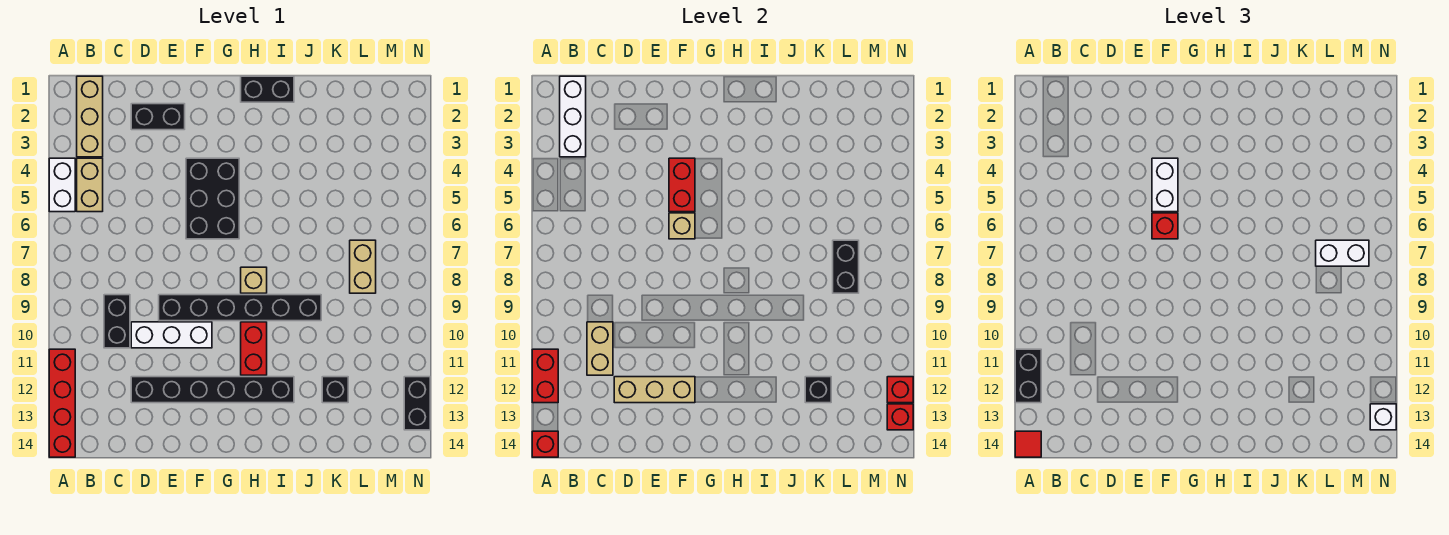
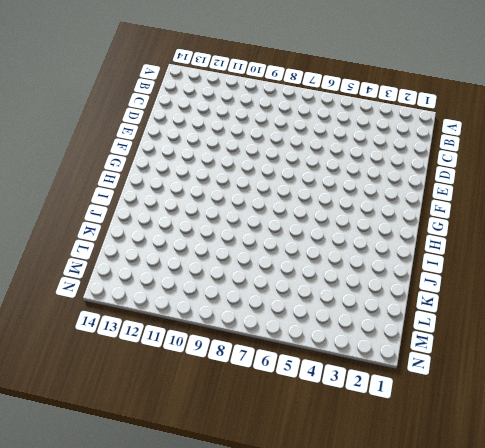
none -> white 1x2 brick [49,158,75,212]
none -> red 1x4 brick [49,349,75,457]
none -> tan 1x3 brick [77,76,103,157]
none -> tan 1x2 brick [77,158,103,212]

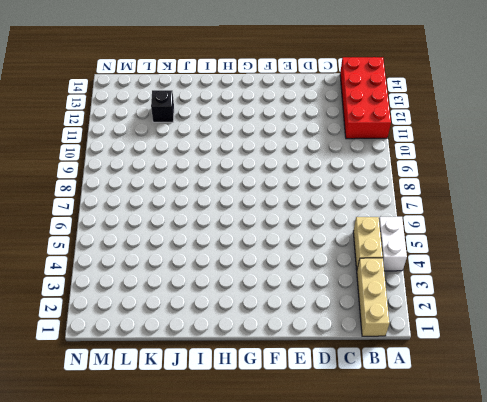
red 2x4 brick [340,57,391,139] -> red 1x4 brick [49,349,75,457]
none -> black 1x2 brick [104,295,130,348]
none -> black 1x2 brick [131,104,185,130]
none -> white 1x3 brick [131,322,212,348]
none -> black 1x6 brick [131,377,294,403]

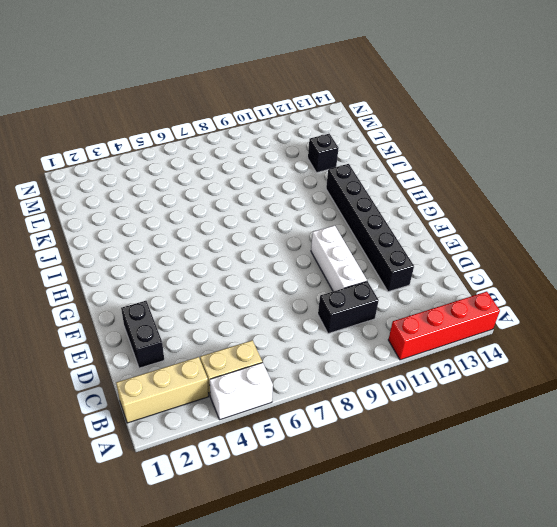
none -> black 1x6 brick [159,295,321,321]
none -> black 2x3 brick [186,158,239,239]
none -> black 1x2 brick [241,76,294,102]
none -> tan 1x1 brick [241,267,267,293]

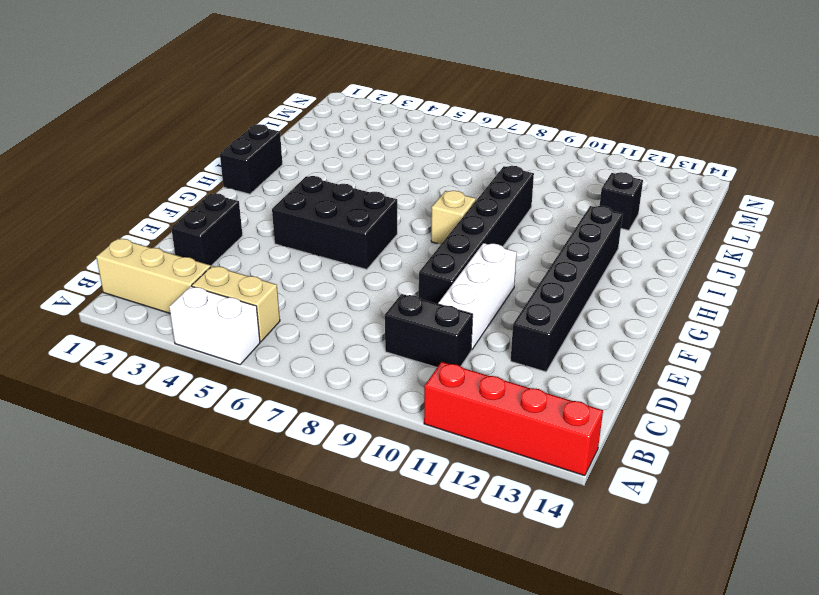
none -> red 1x2 brick [241,322,267,375]
none -> tan 1x2 brick [350,240,376,293]
none -> black 1x2 brick [404,377,430,430]
none -> red 1x2 brick [532,349,558,403]

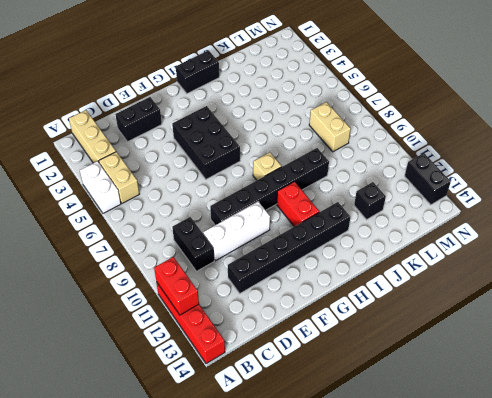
none -> red 1x1 brick [532,431,558,457]
none -> white 1x3 brick [560,76,586,157]
none -> tan 1x2 brick [587,322,613,375]
none -> tan 1x3 brick [614,377,695,403]

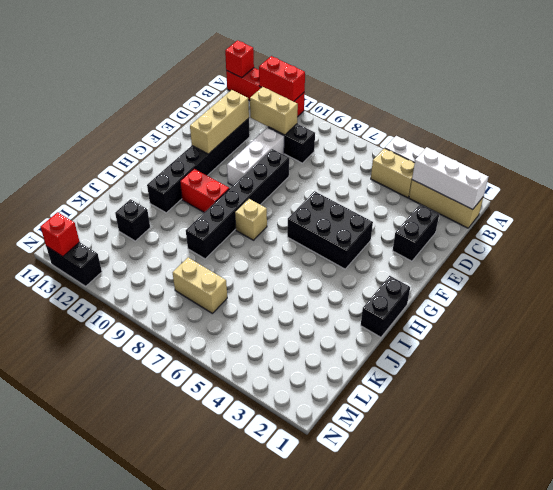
none -> red 1x2 brick [669,158,695,212]
none -> tan 1x1 brick [669,213,695,239]
none -> black 1x1 brick [805,377,831,403]
none -> black 1x2 brick [833,240,859,293]

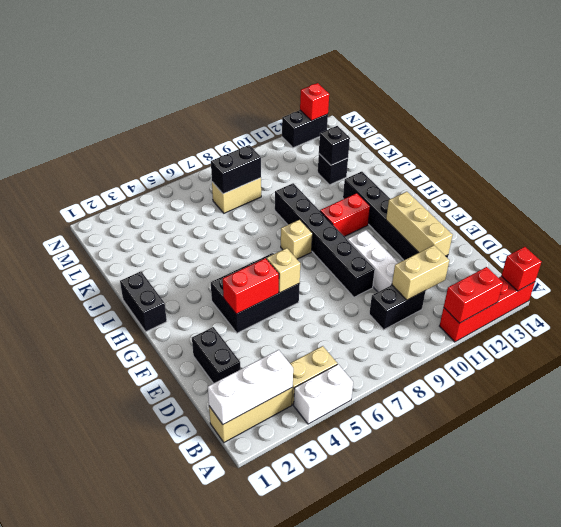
none -> red 1x1 brick [887,377,913,403]
none -> black 1x2 brick [1015,349,1041,403]
none -> red 1x1 tile [1015,431,1041,457]
none -> white 1x2 brick [1152,158,1178,212]

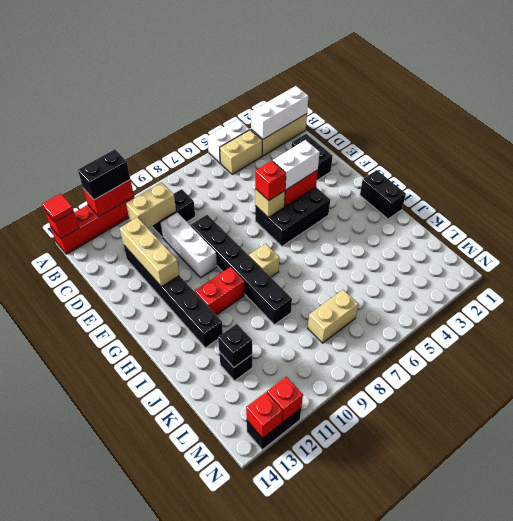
none -> black 1x2 brick [833,240,859,293]
none -> white 1x2 brick [1316,240,1369,266]
none -> white 1x1 brick [1370,404,1396,430]

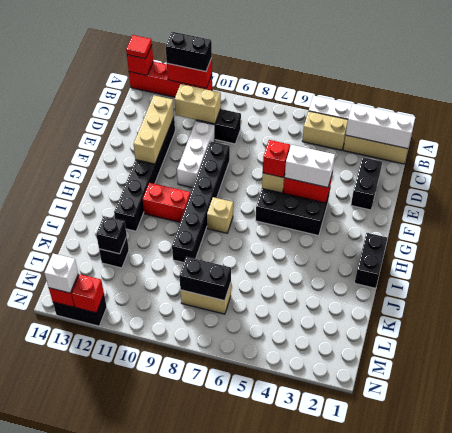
none -> white 1x2 brick [1316,240,1369,266]

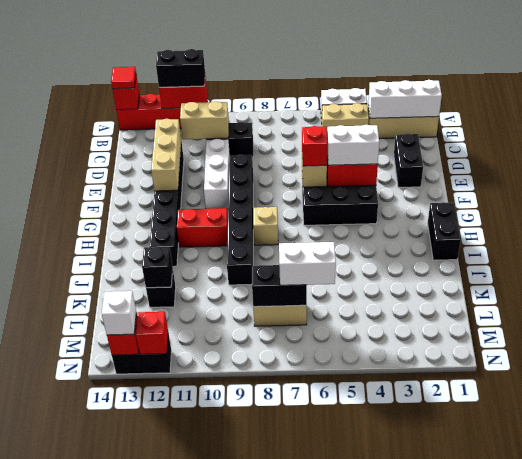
white 1x2 brick [279,242,336,285] -> white 1x2 brick turned to [1316,240,1369,266]

